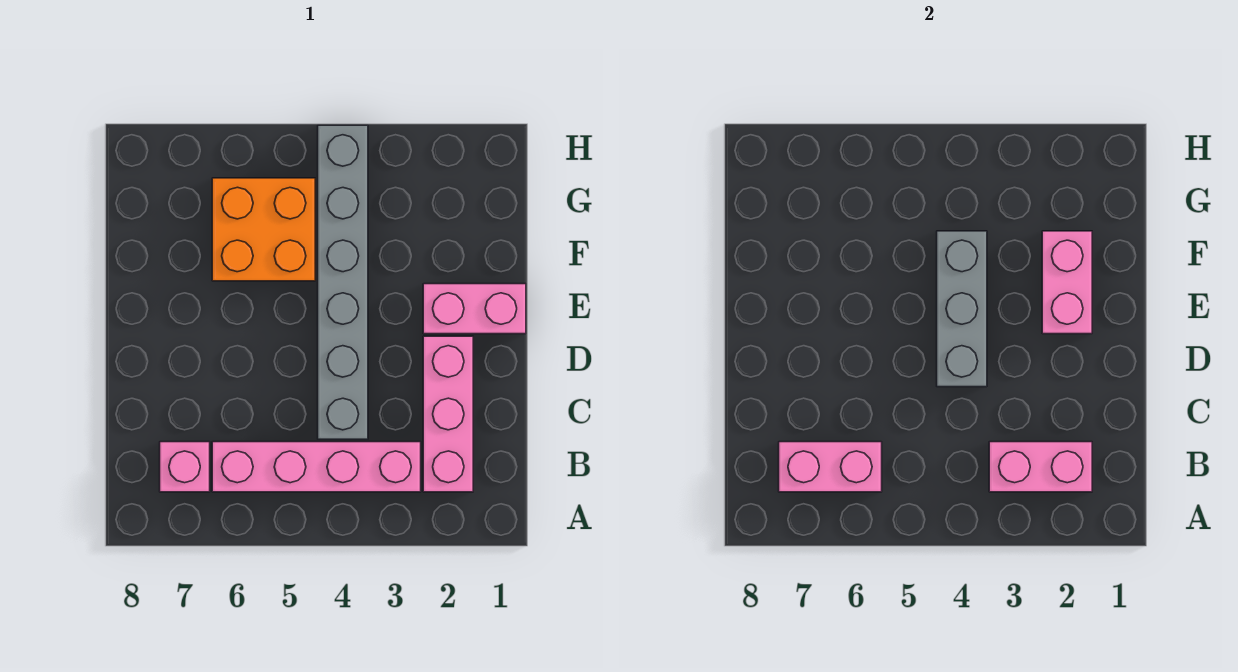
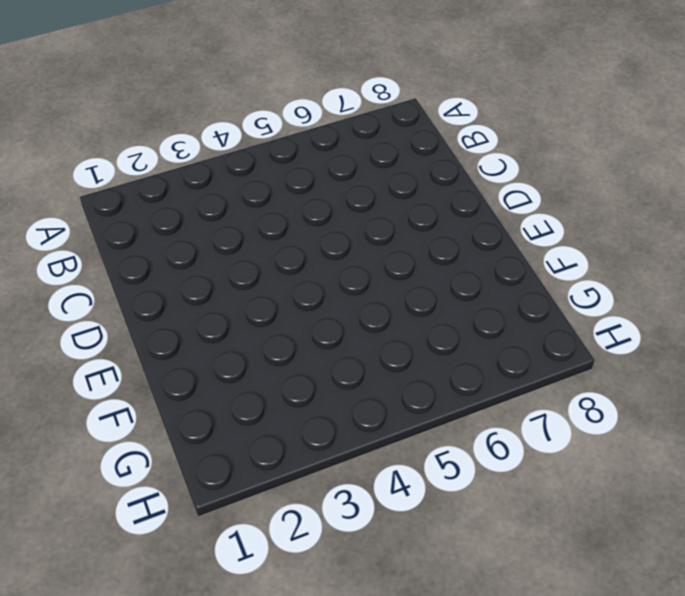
none -> pink 1x3 brick [423,336,473,492]
none -> pink 1x4 brick [212,442,421,492]

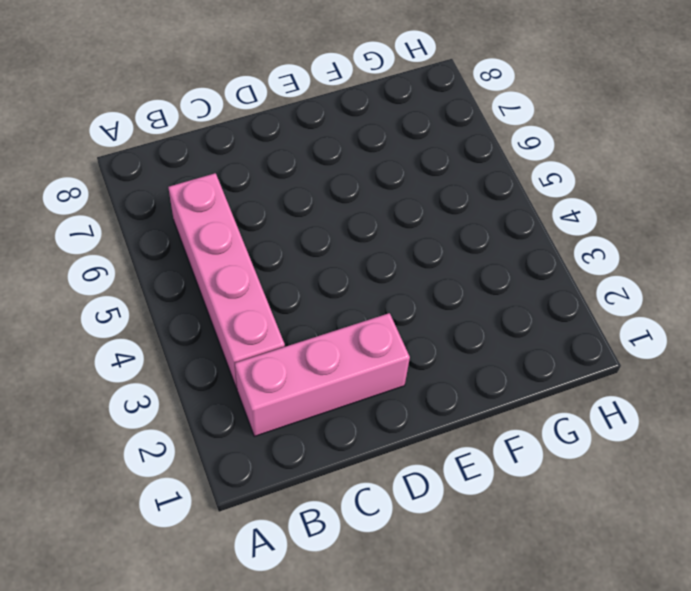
none -> pink 1x1 brick [160,442,210,492]
none -> grey 1x6 brick [318,125,368,439]

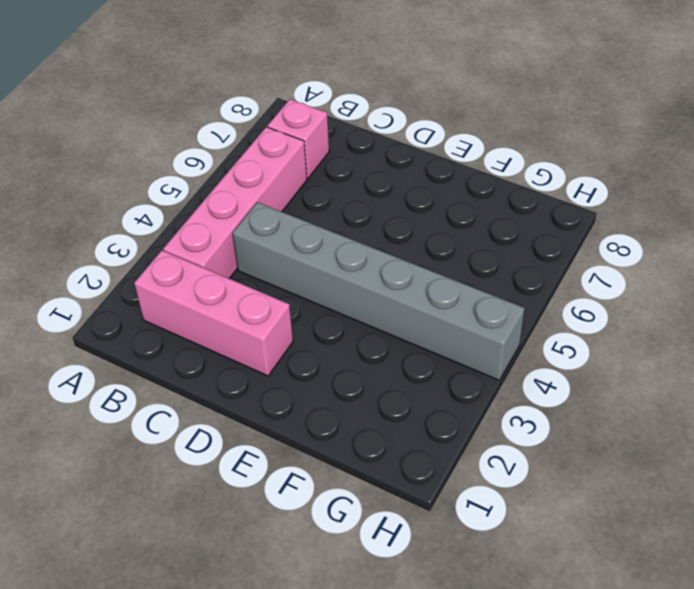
none -> pink 1x2 brick [423,284,526,334]
none -> orange 2x2 brick [212,178,315,281]

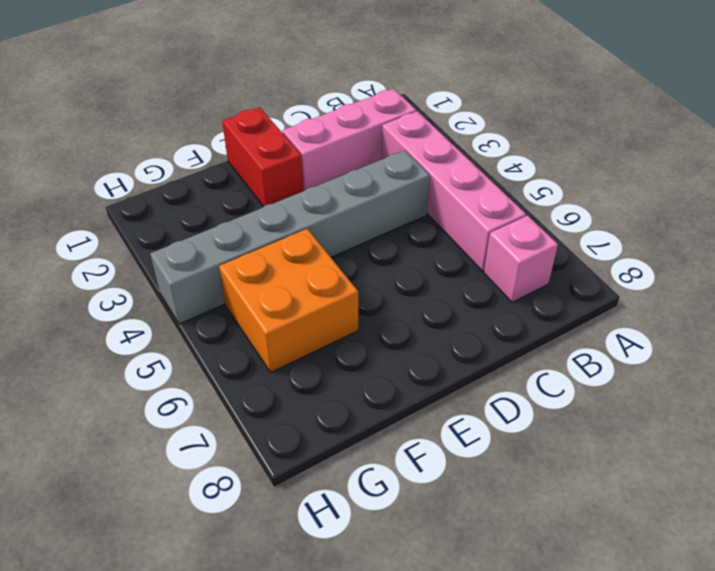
red 1x2 brick [222,107,303,207] -> pink 1x2 brick [423,284,526,334]
none -> pink 1x2 brick [989,442,1092,492]
none -> pink 1x2 brick [779,442,882,492]

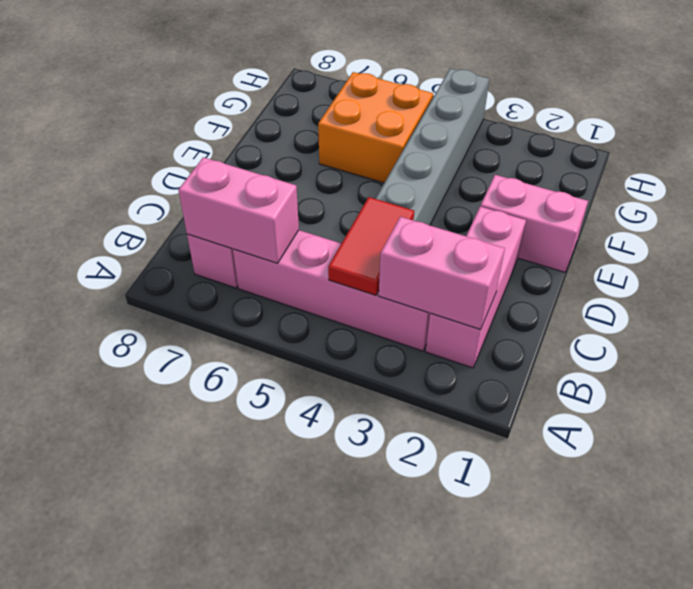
red 1x2 tile [328,197,414,295] -> none
none -> grey 1x3 brick [937,231,987,387]
none -> pink 1x2 brick [1042,231,1092,334]

